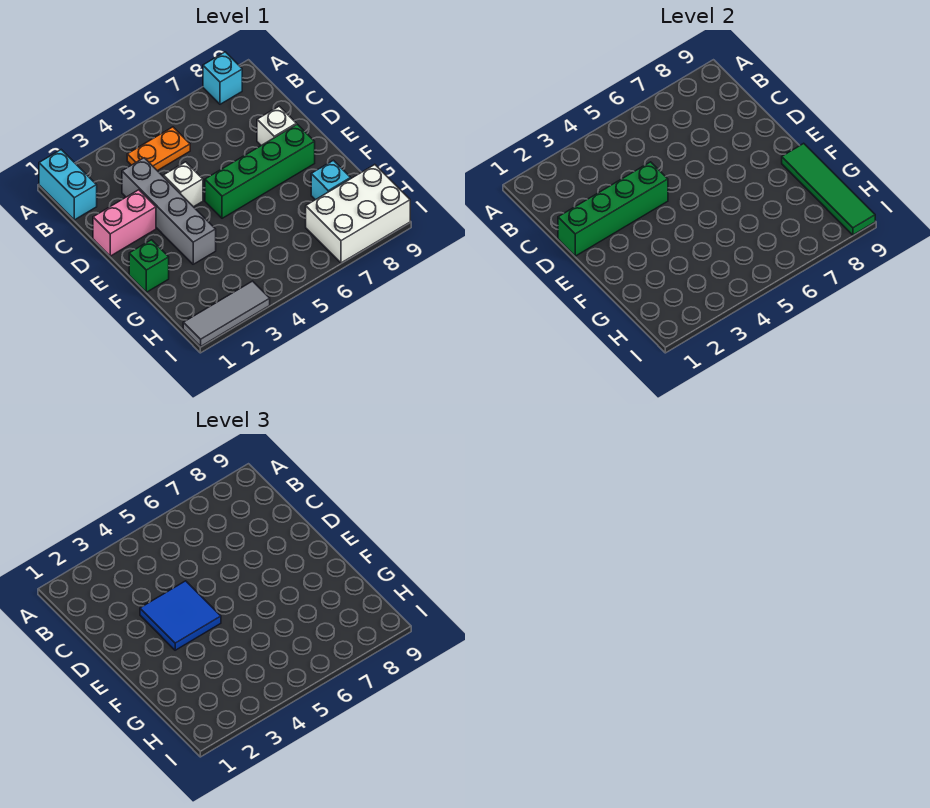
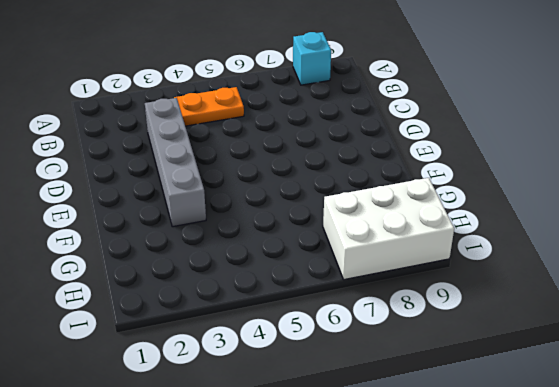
none -> cyan 1x2 brick [39,150,97,220]
none -> pink 1x2 brick [93,190,156,256]
none -> white 1x1 brick [163,162,203,207]

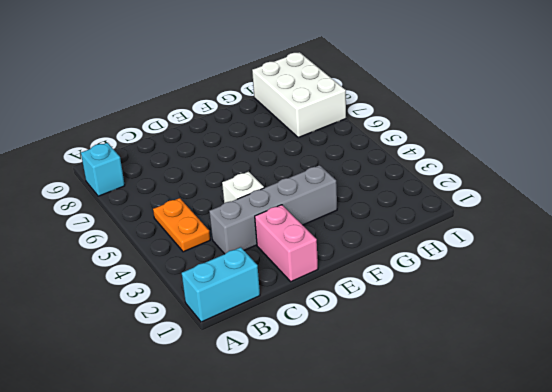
none -> white 1x1 brick [257,106,297,145]
none -> green 1x4 brick [205,124,315,218]
none -> green 1x1 brick [129,240,169,292]

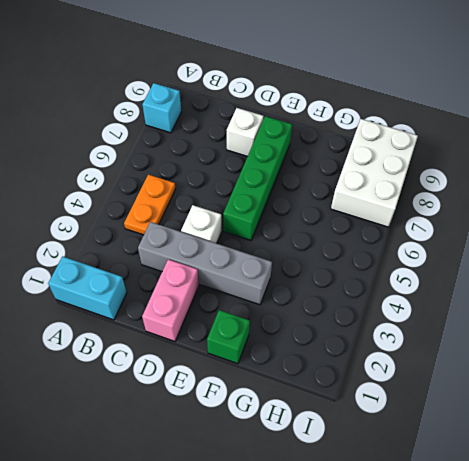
none -> cyan 1x1 brick [311,160,351,200]
none -> grey 1x3 tile [183,281,270,346]
none -> green 1x4 brick [558,162,668,256]

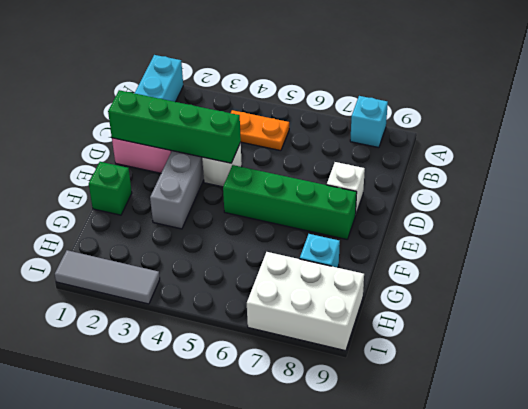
none -> green 1x4 tile [782,143,875,235]
none -> blue 2x2 tile [140,581,221,650]

